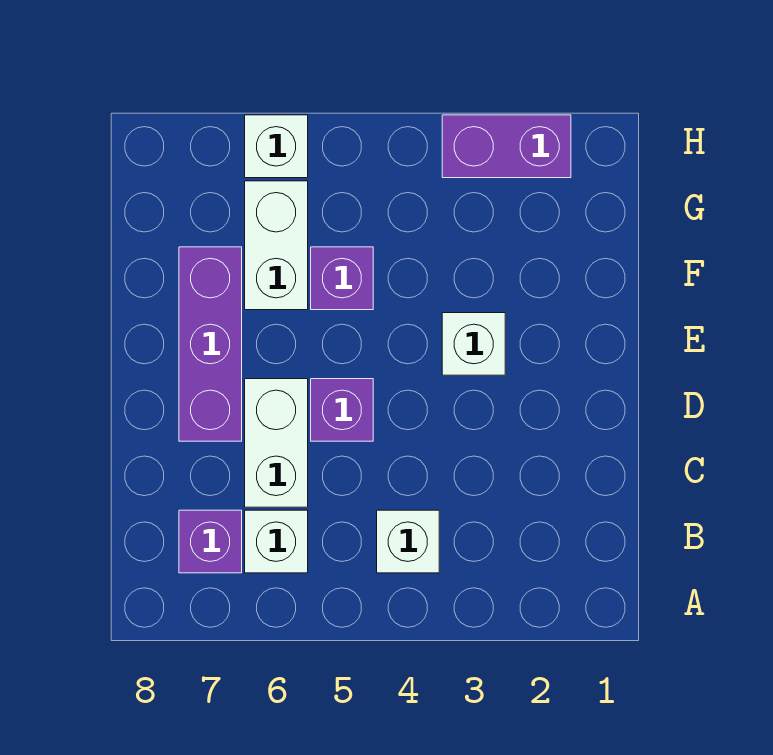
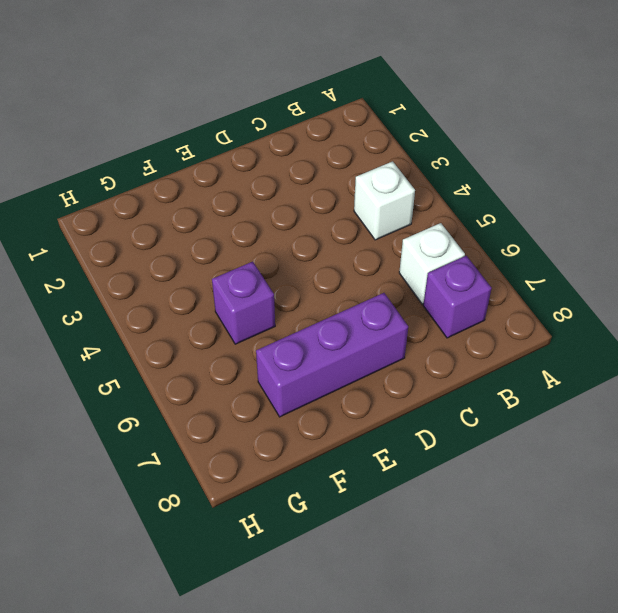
none -> white 1x2 brick [245,379,308,507]
none -> purple 1x1 brick [311,379,373,441]

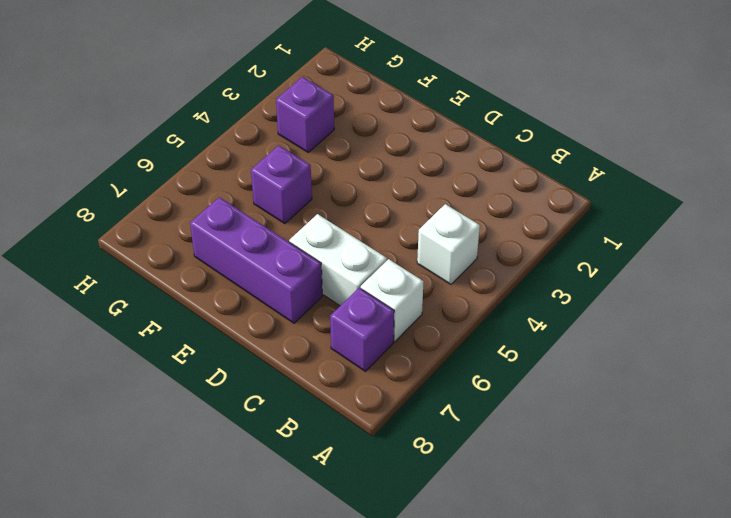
purple 1x1 brick [276,77,334,152] -> purple 1x1 brick moved to [311,379,373,441]
none -> white 1x1 brick [442,313,505,375]
none -> white 1x2 brick [245,181,308,310]

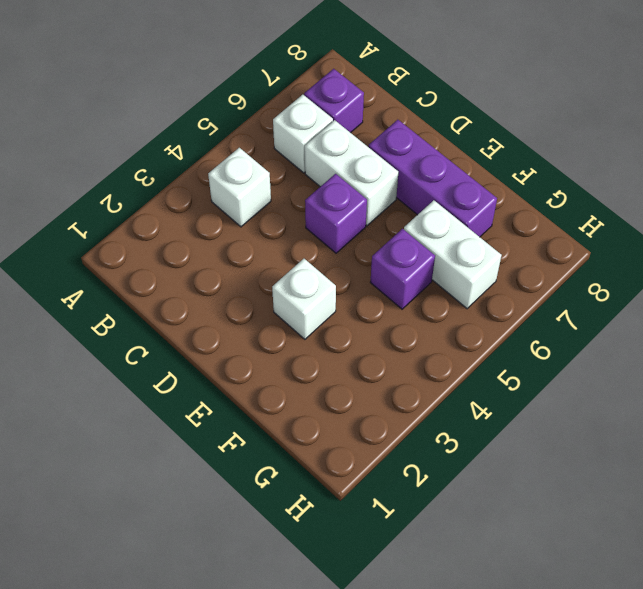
none -> purple 1x2 brick [442,115,571,178]
none -> white 1x1 brick [245,115,308,178]

